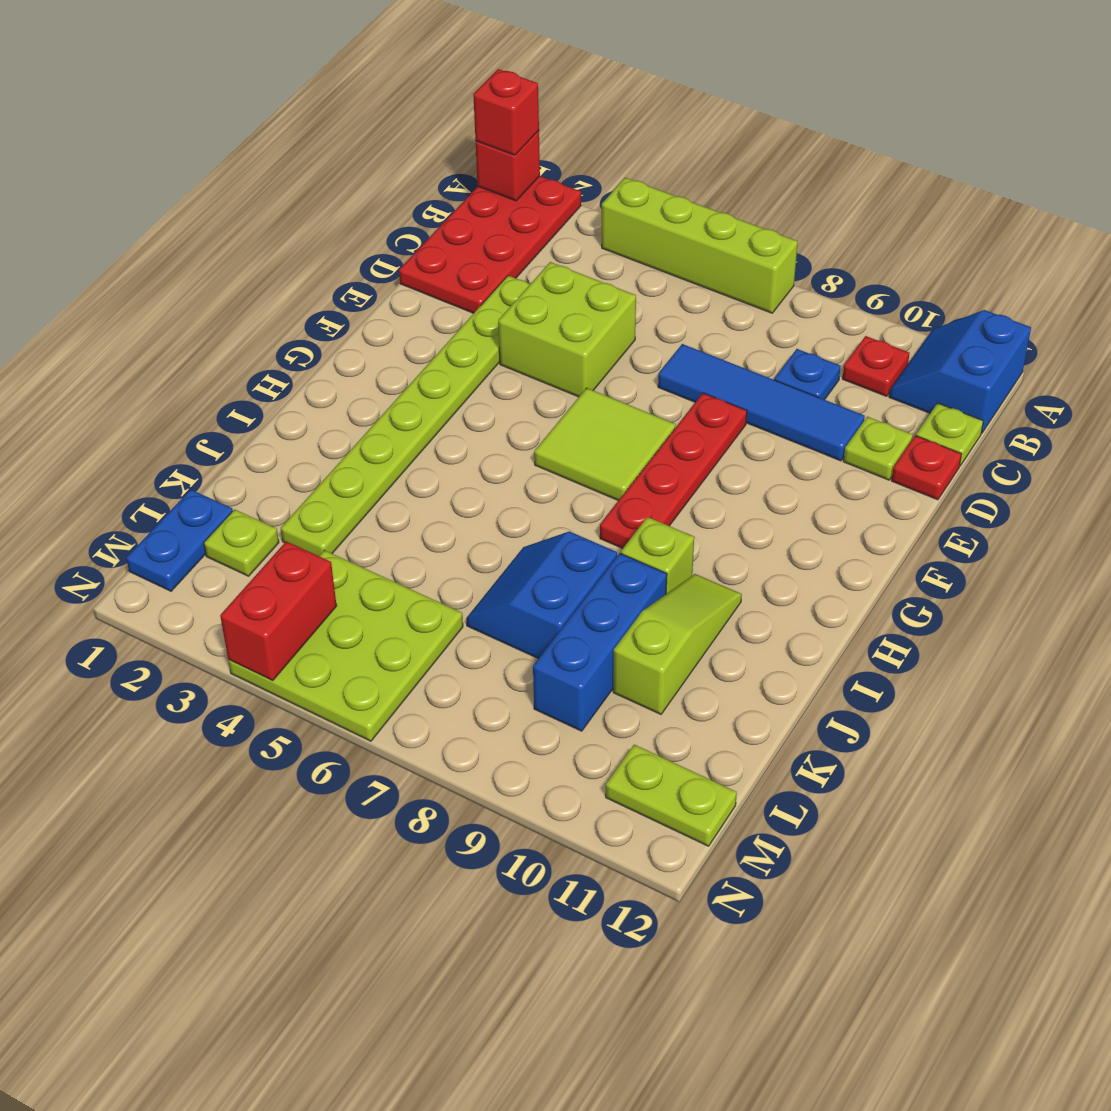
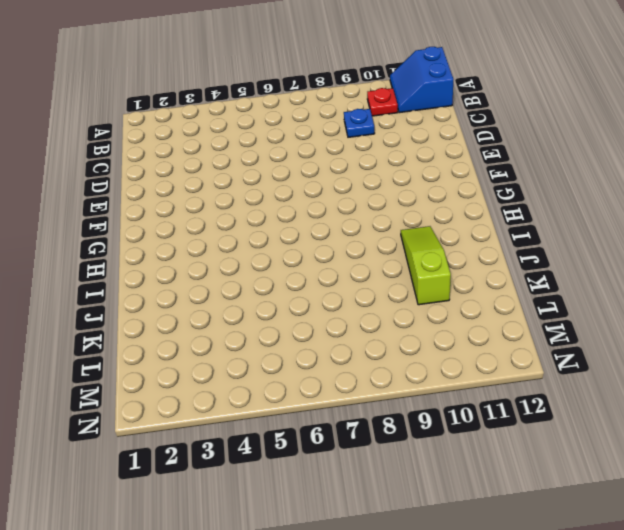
none -> red 2x4 plate [399,176,581,313]
none -> lime 1x4 brick [602,178,798,313]
none -> lime 1x1 plate [916,403,983,466]

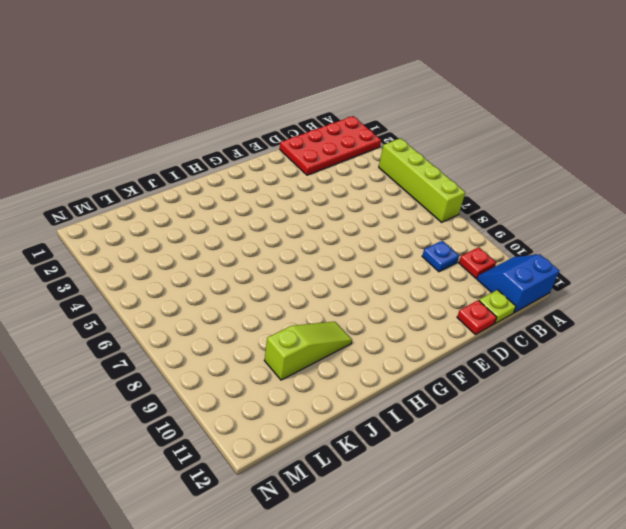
none -> lime 1x8 plate [281,276,530,556]
none -> lime 2x2 brick [498,262,636,397]
none -> blue 1x4 tile [658,344,865,461]

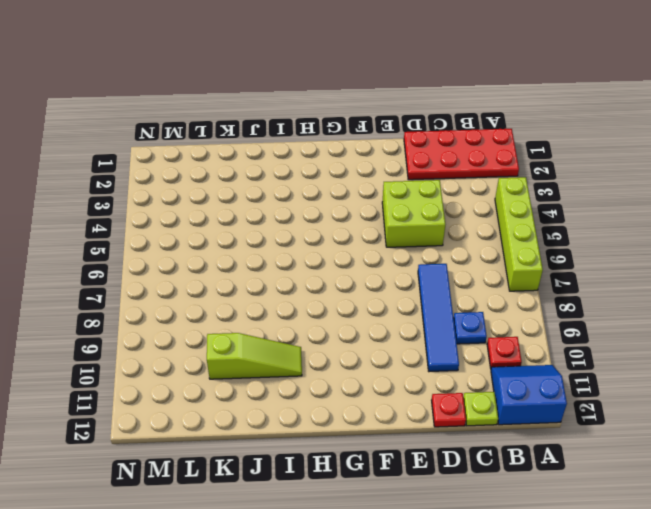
none -> lime 1x8 plate [281,276,530,556]
none -> lime 1x1 plate [843,417,913,480]
none -> red 1x4 plate [600,393,747,548]

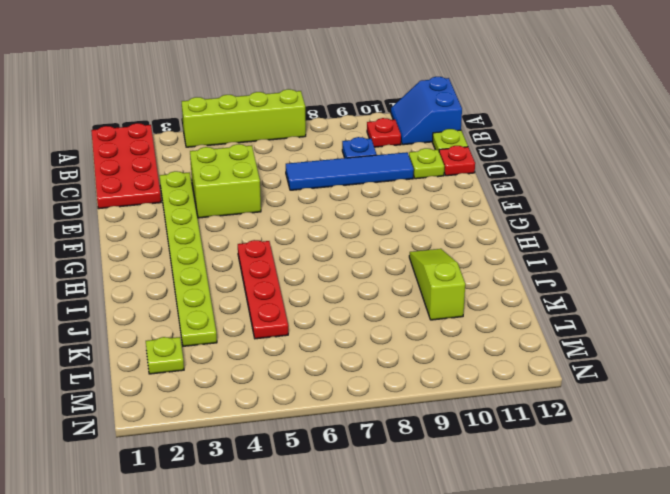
red 1x4 plate [238,240,288,339] -> red 1x4 plate moved to [600,393,747,548]
none -> lime 2x2 tile [534,388,676,501]
none -> lime 1x1 brick [621,517,694,594]
none -> blue 2x2 slope [466,531,617,659]

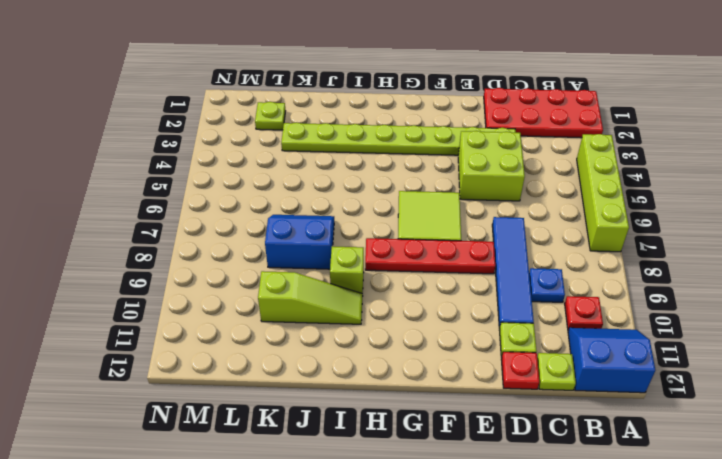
none -> blue 1x3 brick [533,553,667,731]
none -> blue 1x2 plate [126,489,233,591]
none -> lime 3x3 plate [228,550,463,741]

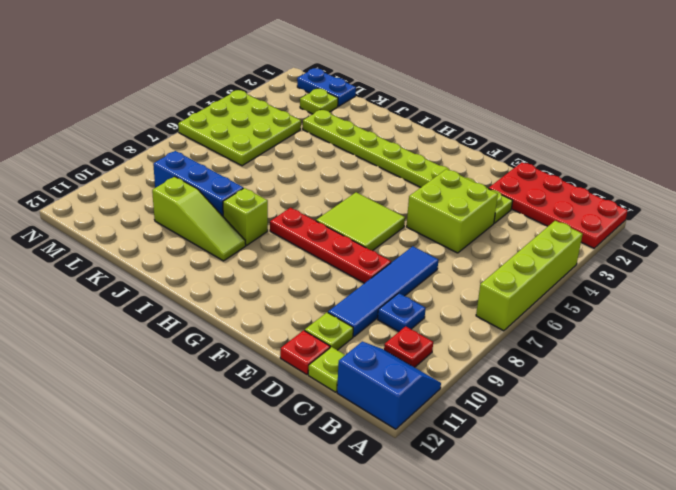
none -> blue 2x2 slope [466,531,617,659]
none -> lime 1x2 plate [606,745,737,846]
none -> red 1x1 brick [476,131,540,201]

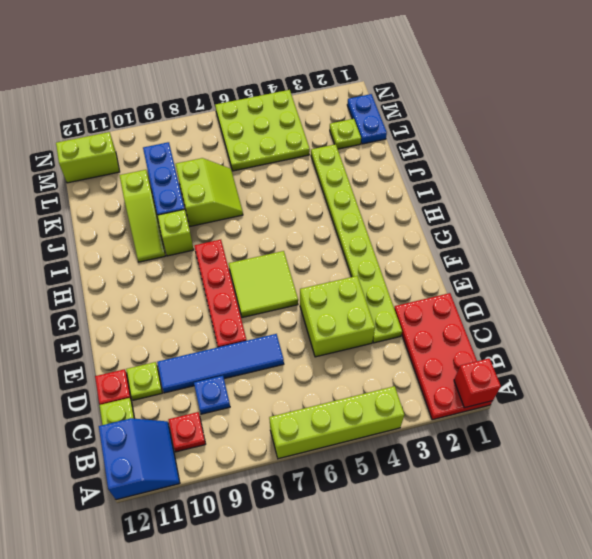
lime 2x2 slope [176,158,243,226] -> blue 2x2 slope [466,531,617,659]
lime 1x2 brick [56,132,120,183] -> lime 1x2 plate [606,745,737,846]
none -> red 1x2 brick [220,541,337,681]
none -> red 1x1 brick [473,69,539,155]

